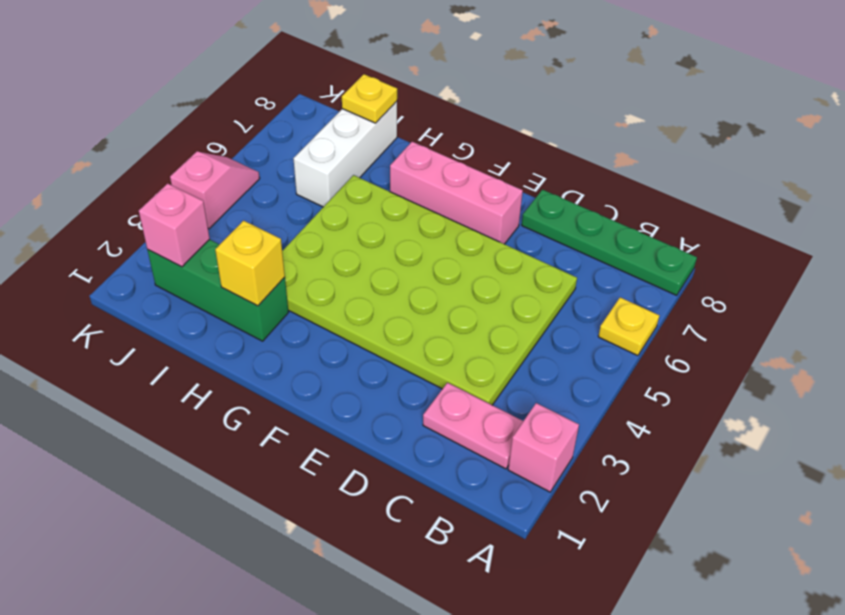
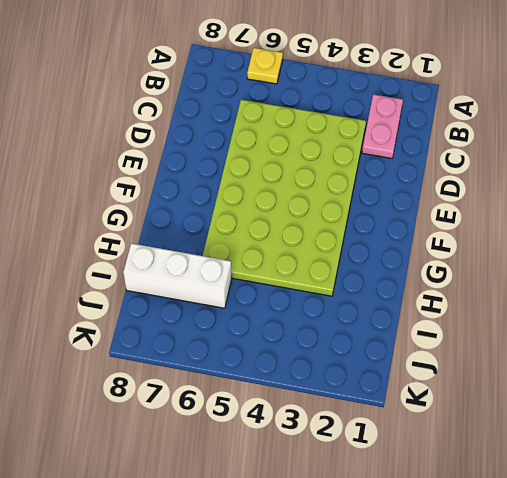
none -> pink 1x1 brick [508,403,579,492]
none -> green 1x4 plate [522,190,697,295]
none -> pink 1x3 brick [390,142,523,244]

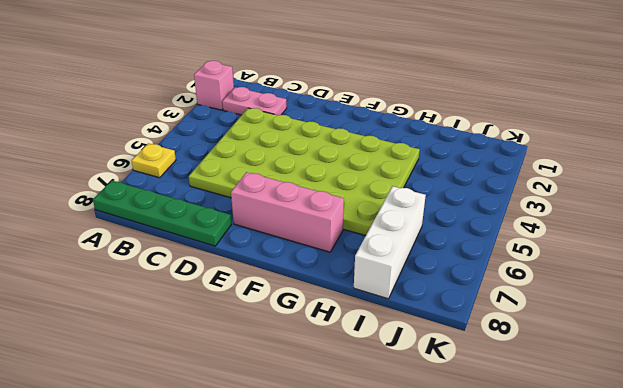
none -> green 1x3 brick [147,239,289,341]
none -> pink 1x2 slope [170,152,260,229]
none -> yellow 1x1 brick [215,221,285,306]

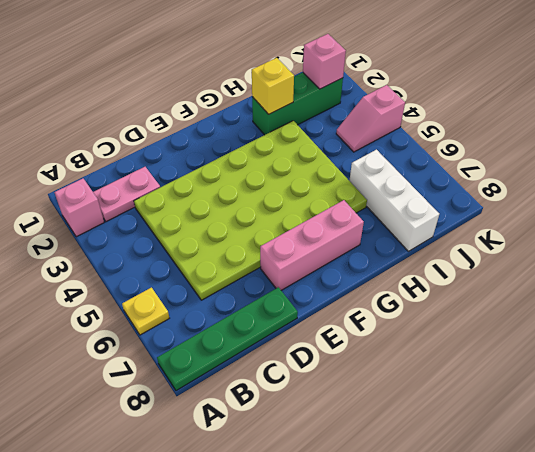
pink 1x2 slope [336,85,405,152] -> pink 1x2 slope turned to [170,152,260,229]
none -> yellow 1x1 plate [342,74,397,123]

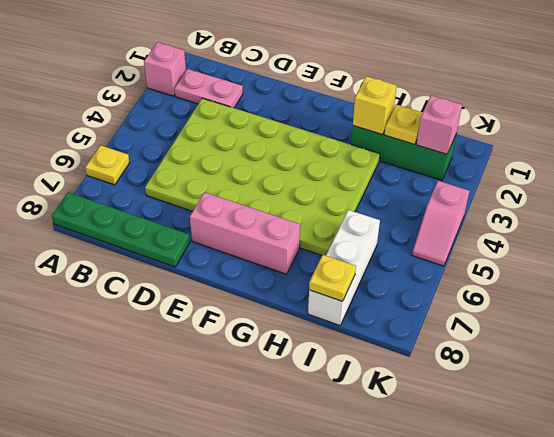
yellow 1x1 plate [384,105,423,144] -> none

